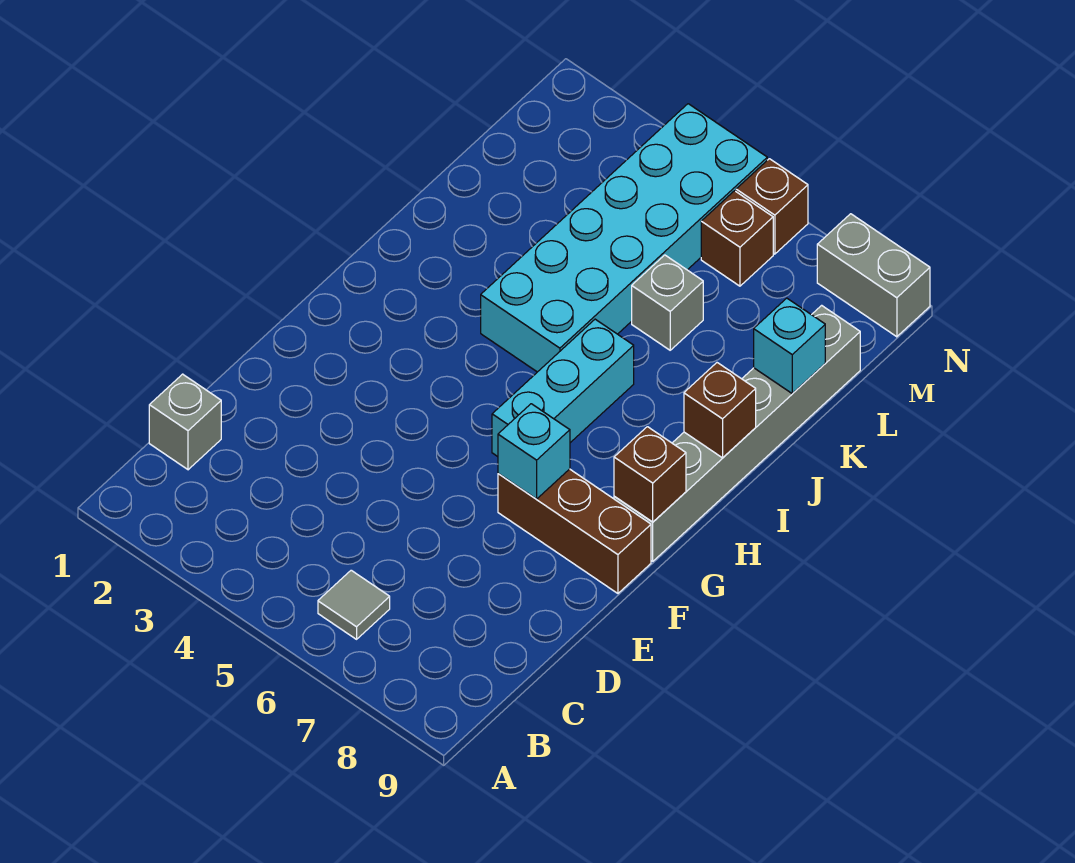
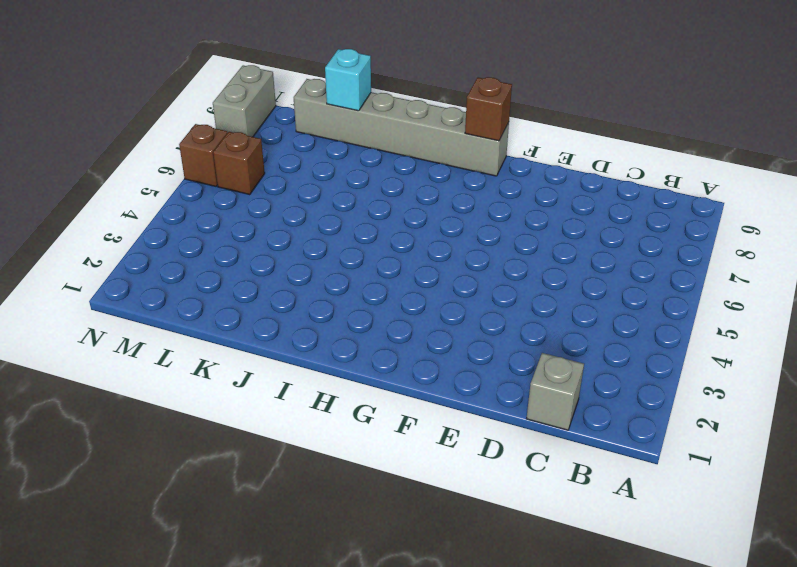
none -> grey 1x1 tile [318,570,390,639]
none -> brown 1x3 brick [498,469,651,593]
none -> cyan 1x3 brick [492,319,634,457]

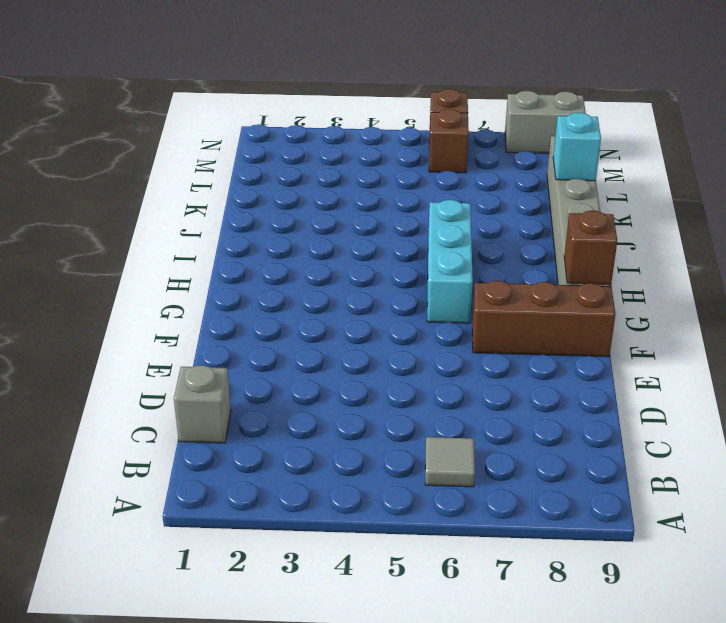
none -> cyan 2x6 brick [481,104,767,372]
none -> grey 1x1 brick [632,255,703,350]
none -> cyan 1x1 brick [498,404,570,499]

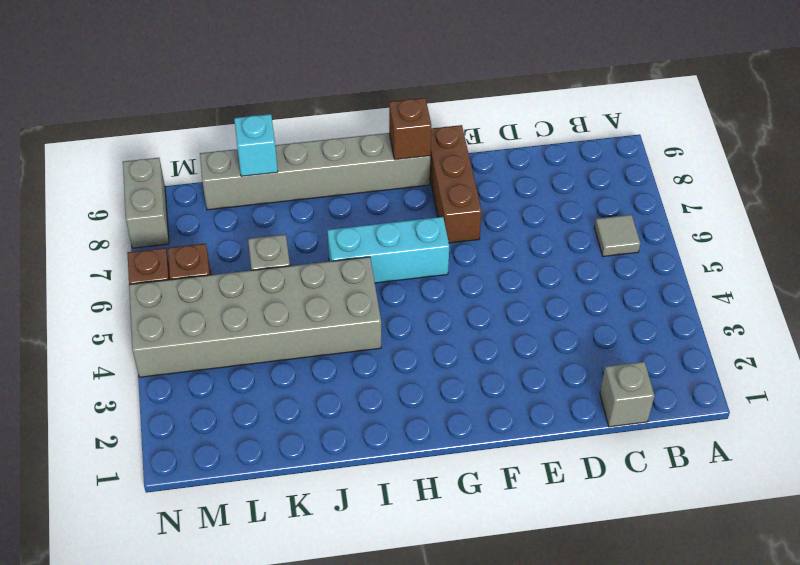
grey 2x6 brick [129,257,381,377] -> cyan 2x6 brick [481,104,767,372]
none -> cyan 1x1 brick [498,404,570,499]
none -> brown 1x1 brick [684,363,756,458]

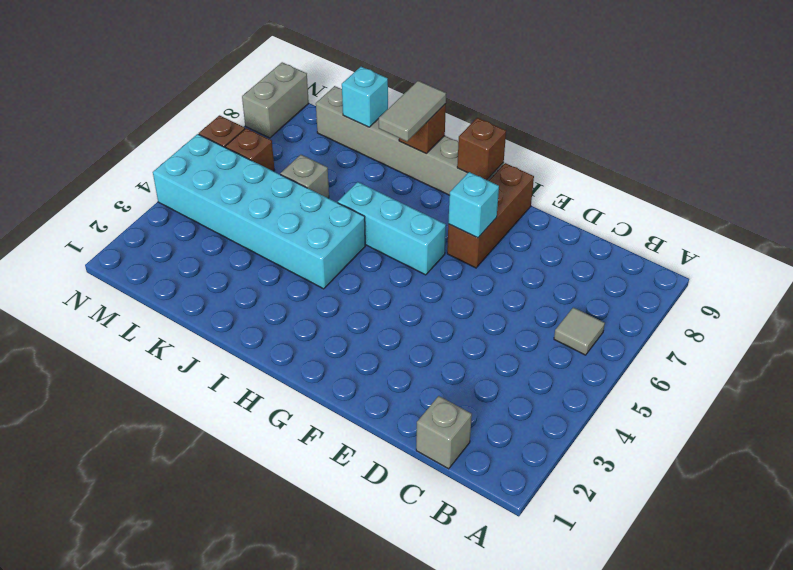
grey 1x2 tile [379,81,446,141] -> none

